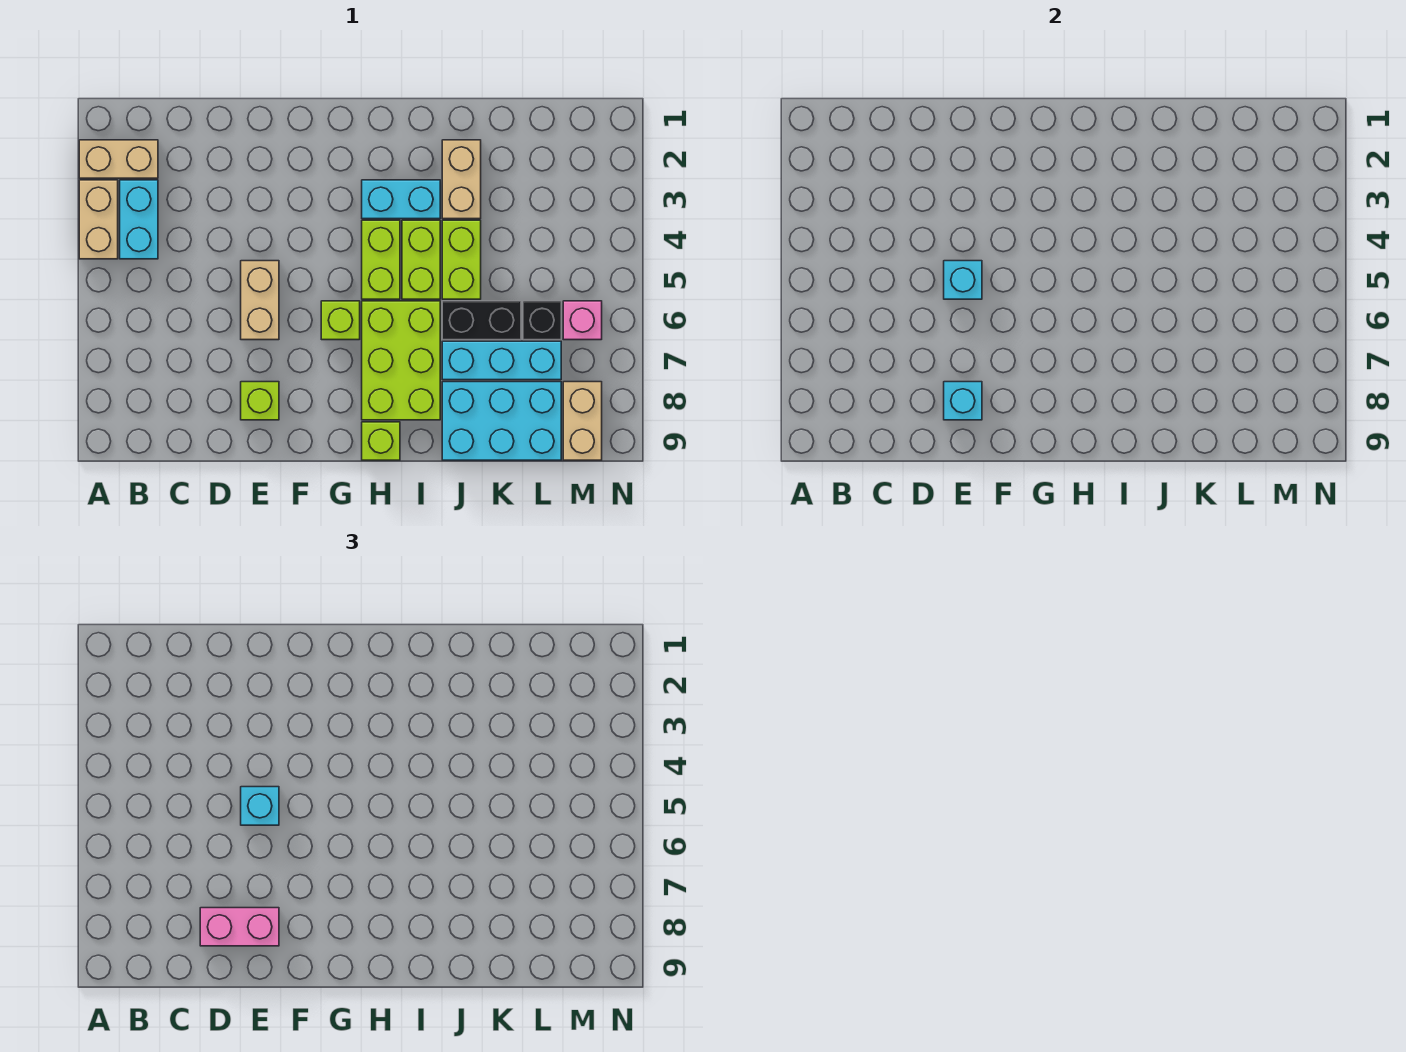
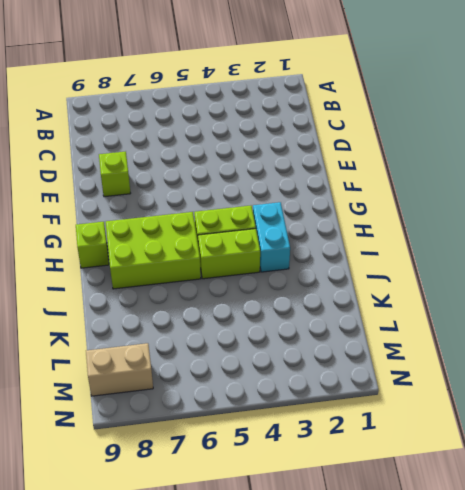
none -> tan 1x2 brick [79,140,158,178]
none -> tan 1x2 brick [79,180,118,259]
none -> cyan 1x2 brick [120,180,158,259]

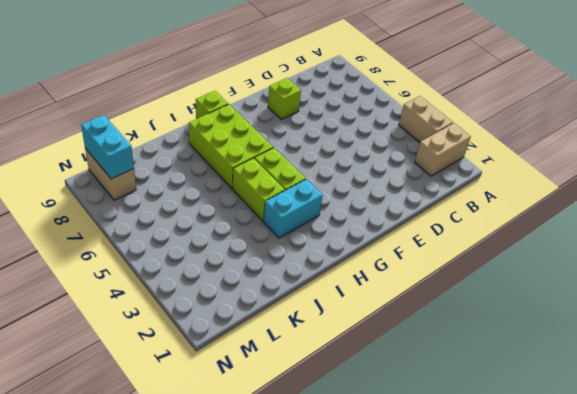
cyan 1x2 brick [81,115,134,179] -> cyan 1x2 brick moved to [120,180,158,259]
none -> tan 1x2 brick [241,261,279,340]
none -> lime 1x1 brick [321,301,360,340]
none -> tan 1x2 brick [442,140,481,219]

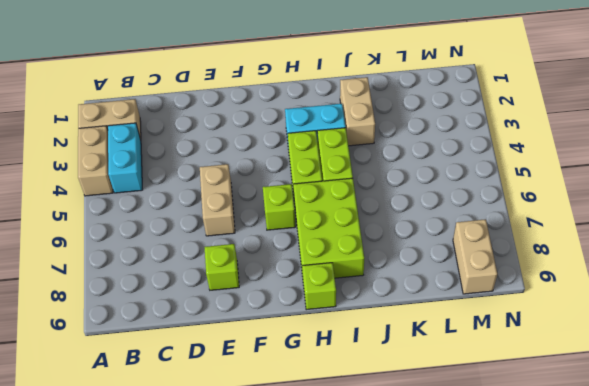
none -> lime 1x2 brick [442,220,481,299]
none -> black 1x2 brick [442,301,521,340]
none -> cyan 1x3 brick [442,341,561,380]

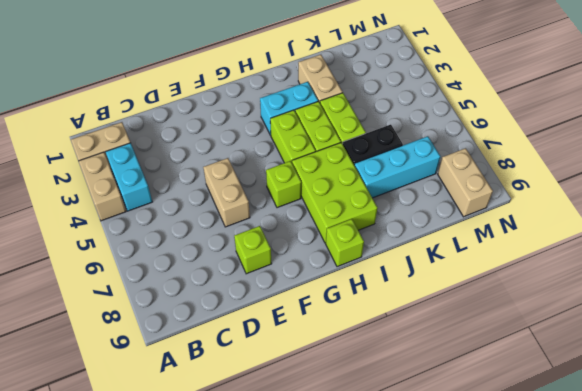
none -> cyan 2x3 brick [442,382,561,460]
none -> black 1x1 brick [523,301,561,340]
none -> pink 1x1 brick [563,301,602,340]

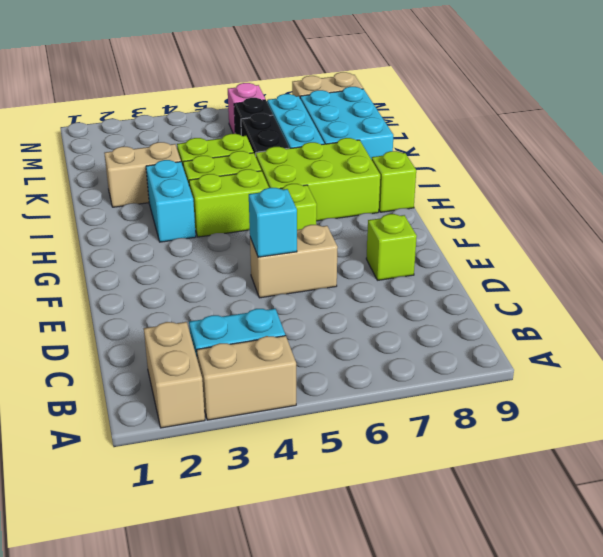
none -> cyan 1x1 brick [944,382,982,420]
none -> pink 1x2 brick [200,908,279,946]
none -> cyan 1x1 brick [241,787,279,825]

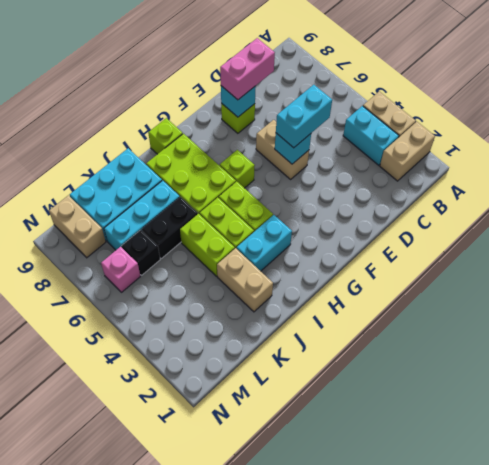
cyan 1x2 brick [276,85,332,148] -> cyan 1x1 brick [241,787,279,825]

